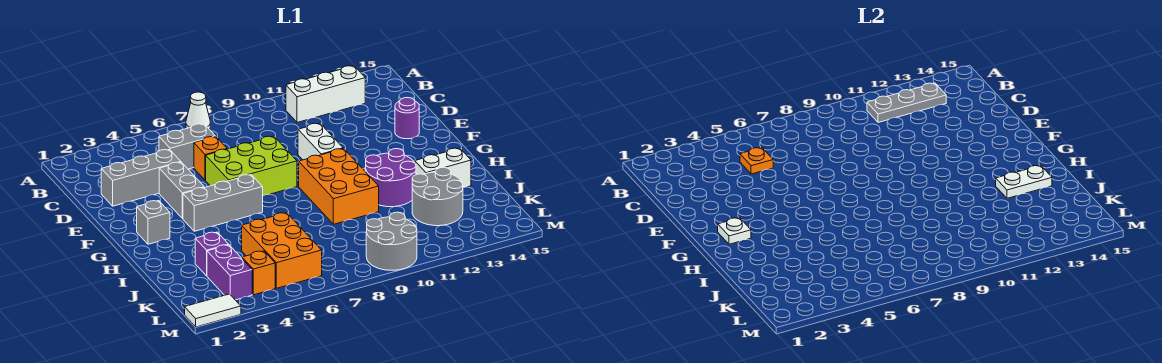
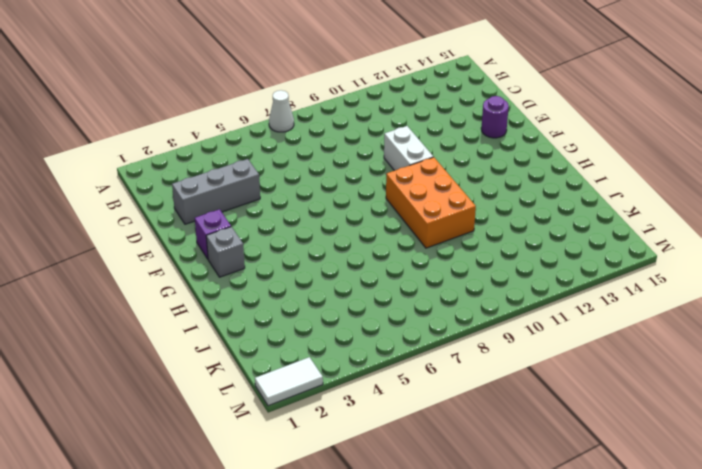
purple 1x1 brick [195,209,231,259] -> purple 1x1 brick moved to [195,232,229,276]
none -> white 1x3 brick [286,66,365,122]
none -> grey 1x2 brick [159,124,215,169]
none -> orange 1x1 brick [194,136,227,180]

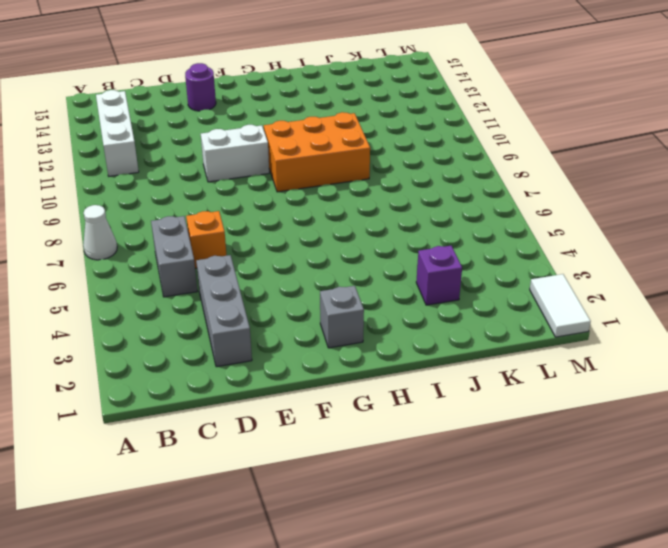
none -> grey 1x2 brick [159,162,204,219]
none -> lime 2x3 brick [206,136,297,196]
none -> grey 1x3 brick [183,175,263,231]

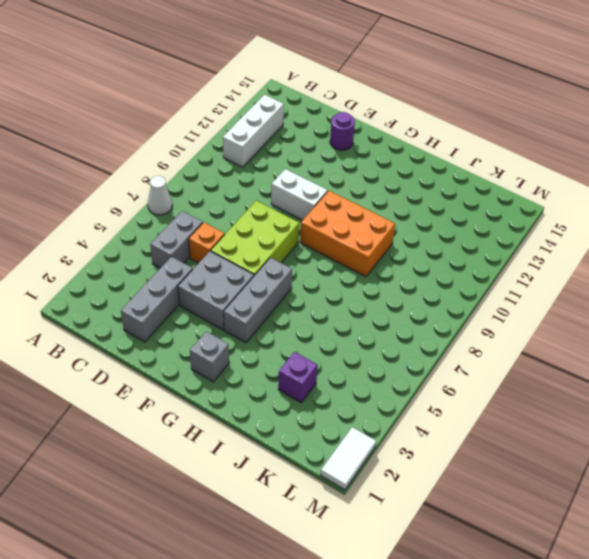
grey 2x2 brick [178,251,254,330] -> grey 1x2 brick [159,162,204,219]
none -> purple 2x2 round brick [365,149,416,207]
none -> white 1x2 brick [415,148,471,187]
none -> orange 2x3 brick [242,213,322,288]

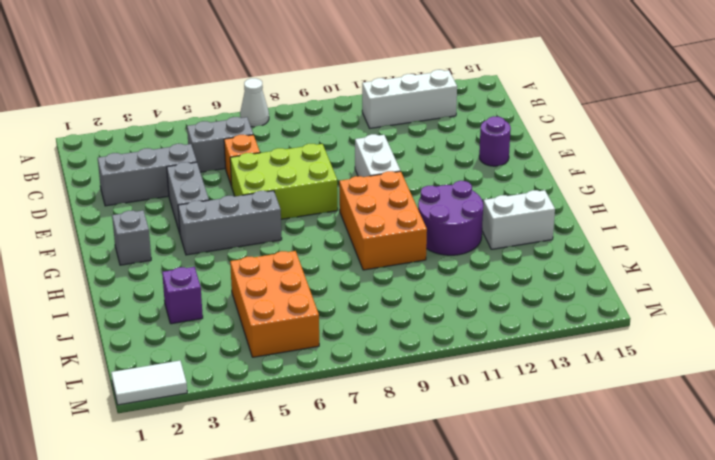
none -> grey 2x2 round brick [412,167,463,226]
none -> purple 1x2 brick [207,245,252,300]
none -> orange 1x1 brick [242,251,275,295]

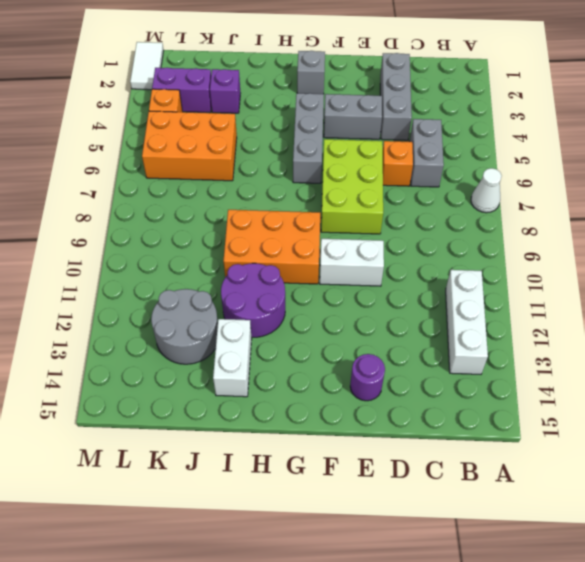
none -> grey 2x2 round brick [366,212,417,270]
none -> grey 1x3 plate [867,83,946,122]
none -> orange 1x1 plate [740,148,773,174]

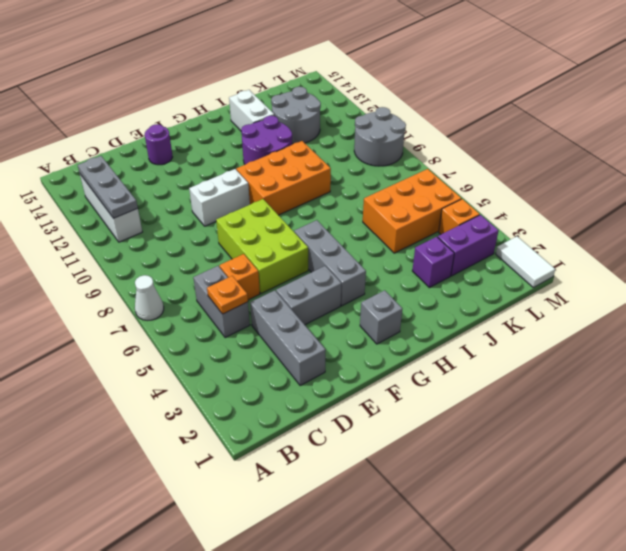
none -> white 1x1 plate [718,218,751,244]
none -> white 1x2 plate [996,165,1052,198]

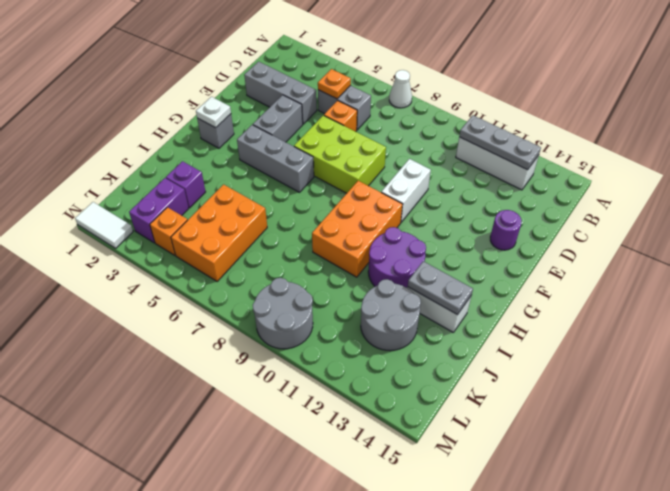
grey 1x2 plate [408,261,473,315] -> white 1x2 plate [996,165,1052,198]

